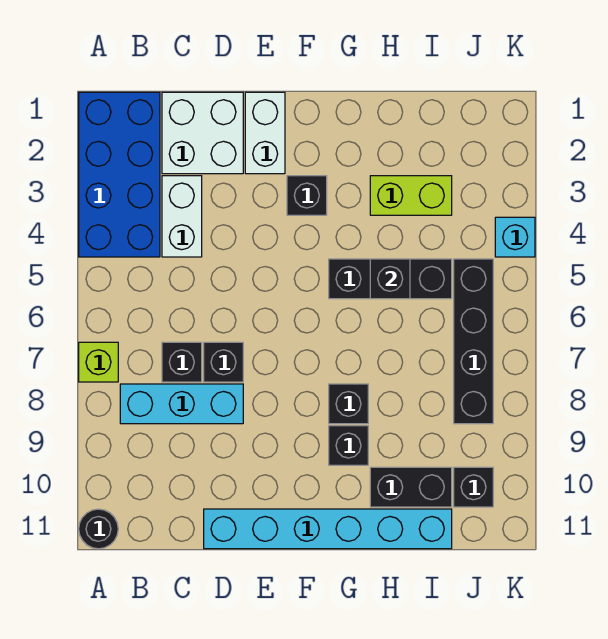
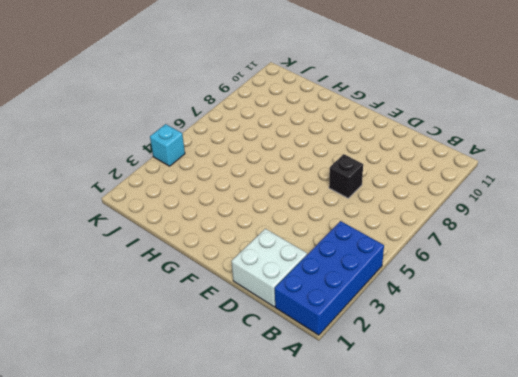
none -> lime 1x1 brick [79,342,118,382]
none -> black 1x1 round brick [79,509,118,549]
none -> cyan 1x3 brick [120,384,243,424]

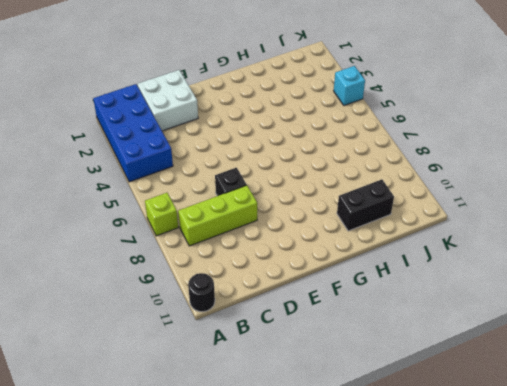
lime 1x3 brick [178,185,257,246] -> cyan 1x3 brick [120,384,243,424]
none -> white 1x2 brick [162,176,202,257]
none -> black 1x1 brick [162,342,202,382]
none -> cyan 1x6 brick [204,509,452,549]

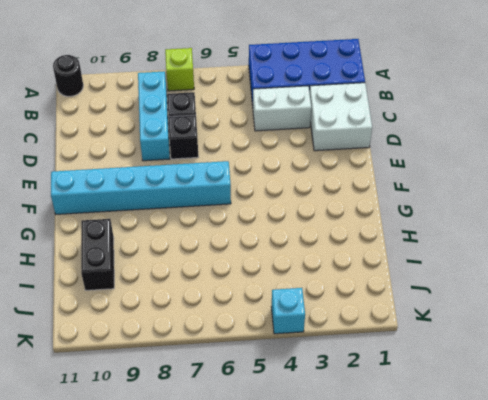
cyan 1x6 brick [51,161,231,214] -> cyan 1x6 brick turned to [204,509,452,549]
none -> white 1x2 brick [245,92,285,174]
none -> black 1x1 brick [287,176,327,215]
none -> black 1x3 brick [329,259,452,299]

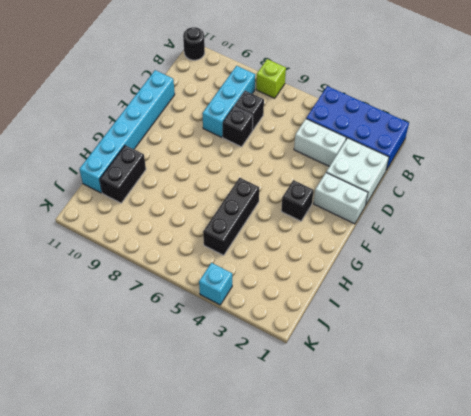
none -> black 1x1 brick [329,384,368,424]
none -> black 1x1 brick [329,426,368,465]
none -> lime 1x2 brick [370,176,452,215]

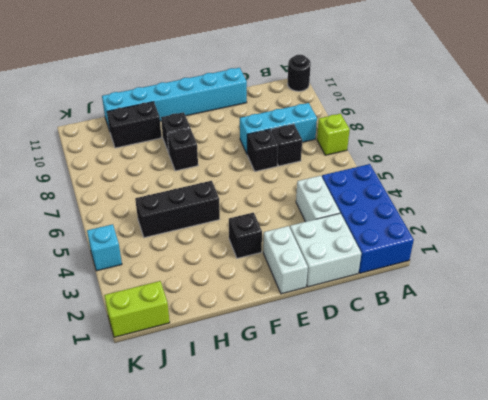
lime 1x2 brick [104,281,170,337] -> lime 1x2 brick moved to [370,176,452,215]
none -> black 1x4 brick [454,259,493,424]
none -> black 1x1 brick [454,467,493,507]
none -> black 1x1 brick [370,259,410,299]

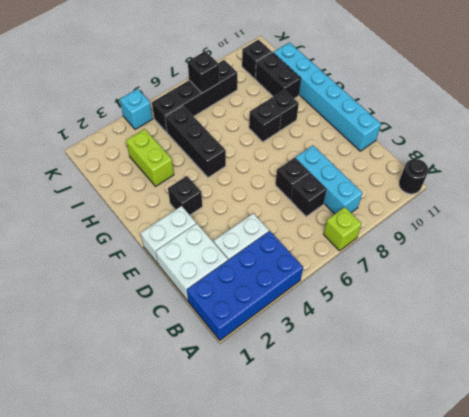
black 1x1 brick [188,51,219,93] -> black 1x1 brick moved to [370,259,410,299]

